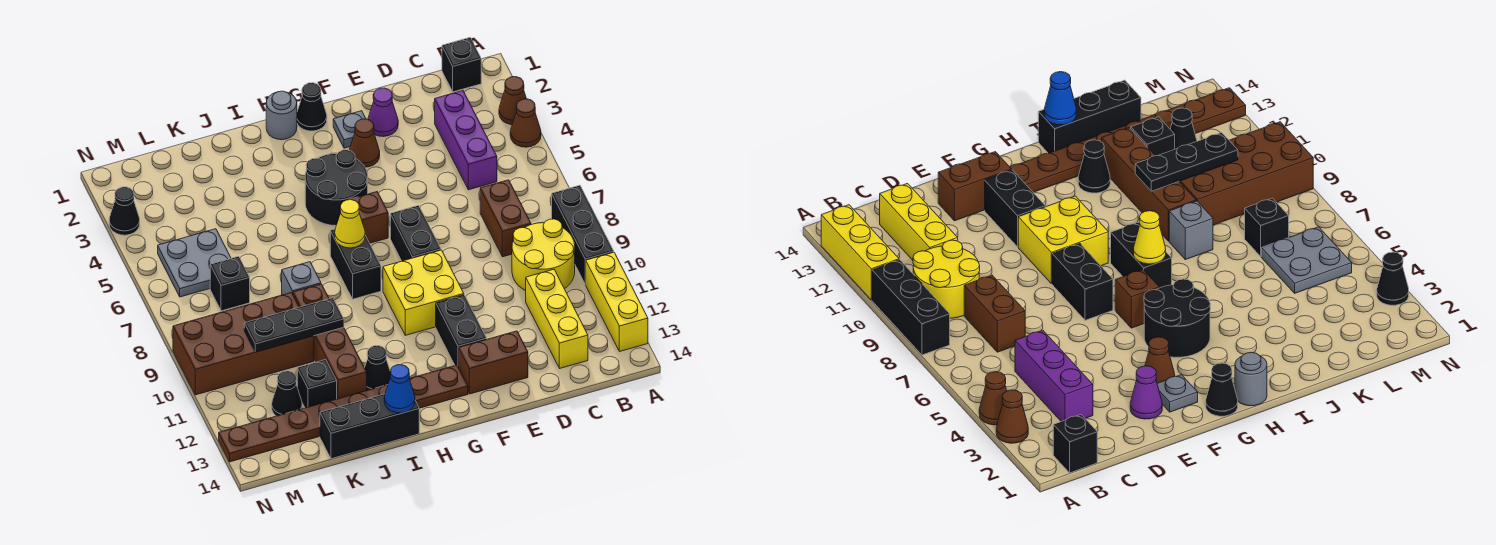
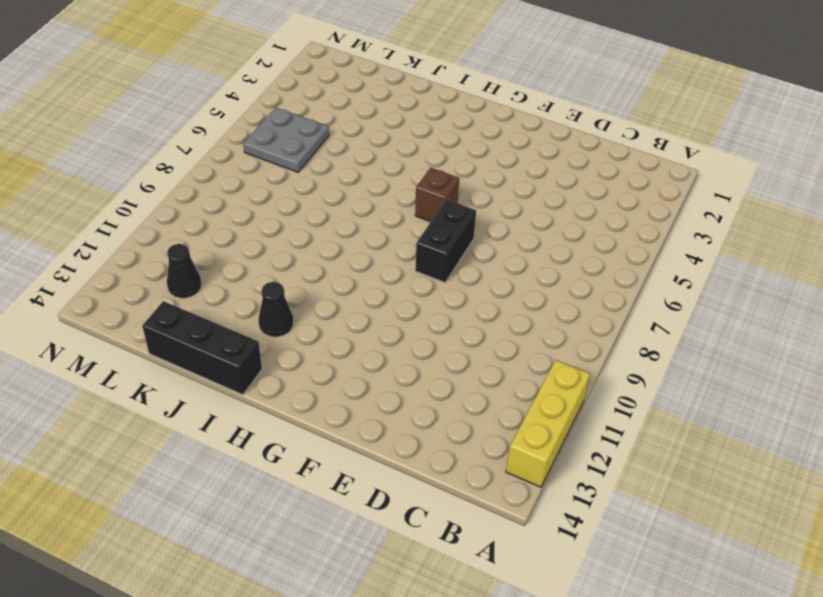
none -> brown 1x1 cone [499,77,526,125]
none -> brown 1x1 cone [510,99,541,147]
none -> black 1x3 brick [552,185,614,284]
none -> black 1x1 brick [442,38,481,92]

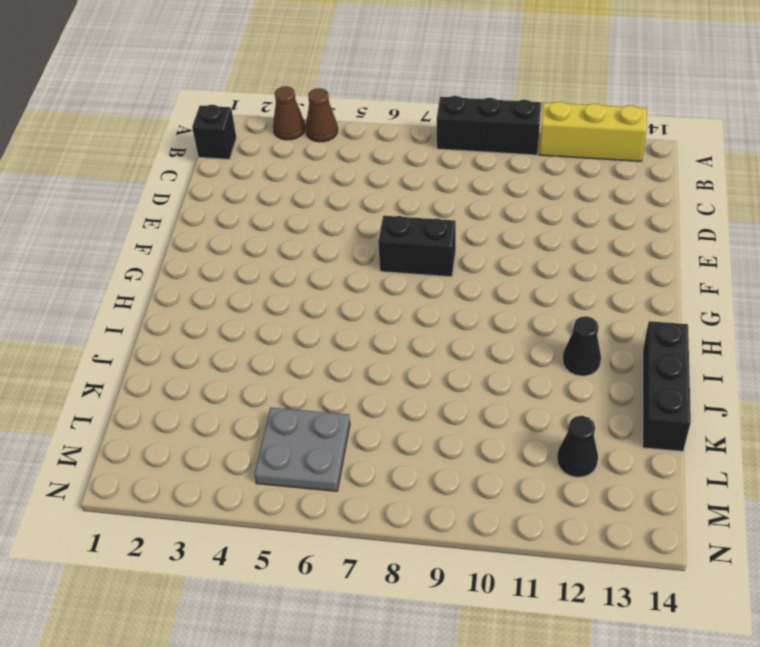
none -> yellow 2x2 round brick [512,219,575,291]
none -> purple 1x3 brick [435,91,497,190]
none -> brown 1x2 brick [480,180,531,257]
none -> yellow 1x3 brick [526,269,588,368]

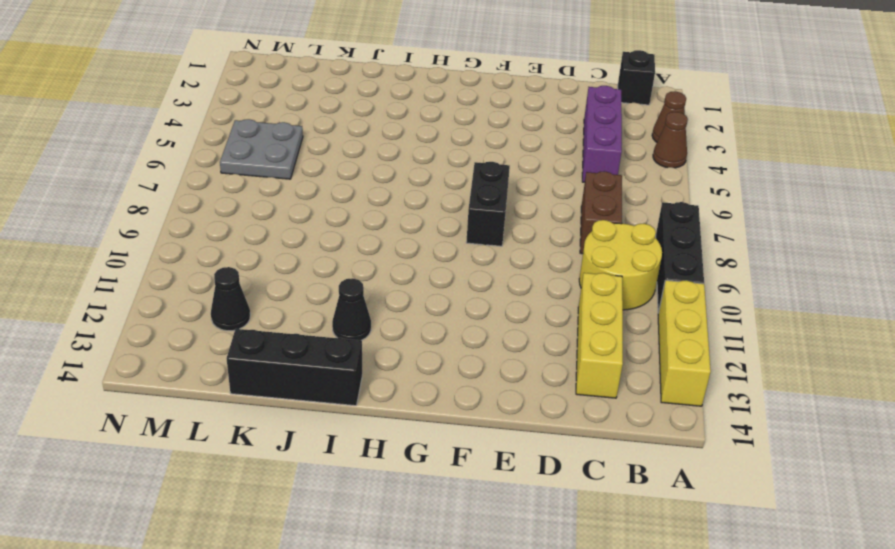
none -> purple 1x1 cone [368,88,398,137]
none -> brown 1x2 brick [459,331,528,394]
none -> grey 1x1 plate [333,111,366,148]
none -> brown 1x1 cone [349,119,380,167]

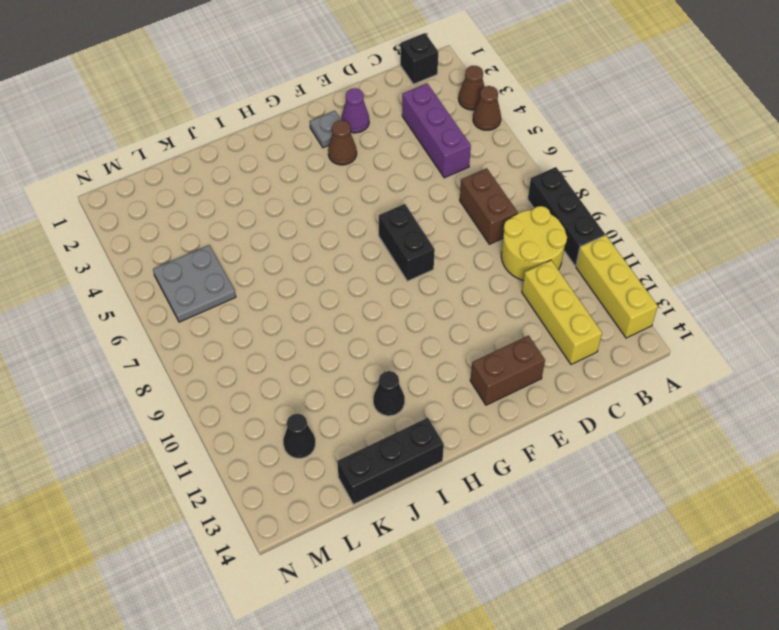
none -> yellow 2x2 brick [383,250,464,335]
none -> black 1x2 brick [436,295,487,367]
none -> black 1x1 cone [297,83,327,131]
none -> black 2x2 round brick [305,150,368,226]

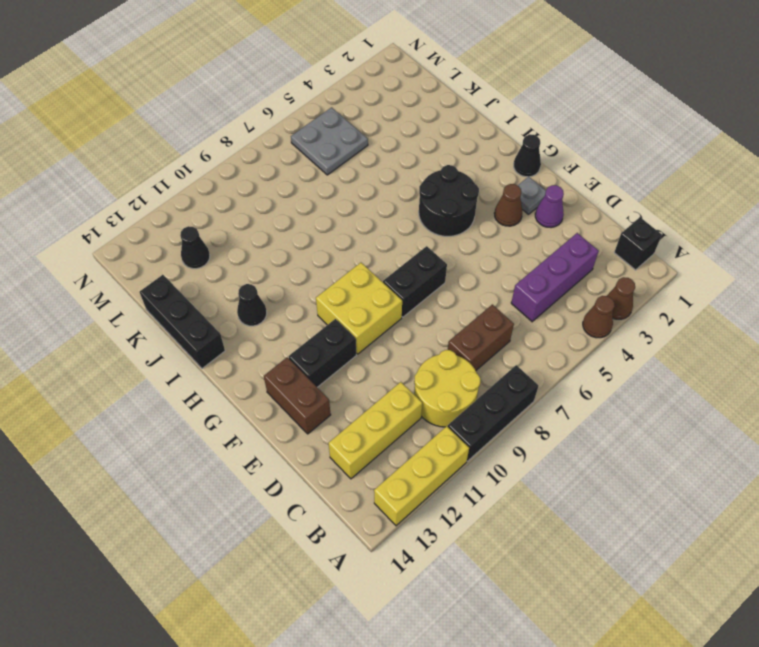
none -> brown 1x1 brick [349,192,388,243]
none -> brown 1x8 plate [219,365,468,462]
none -> grey 1x1 round brick [266,91,297,140]
none -> black 1x2 brick [330,229,381,299]

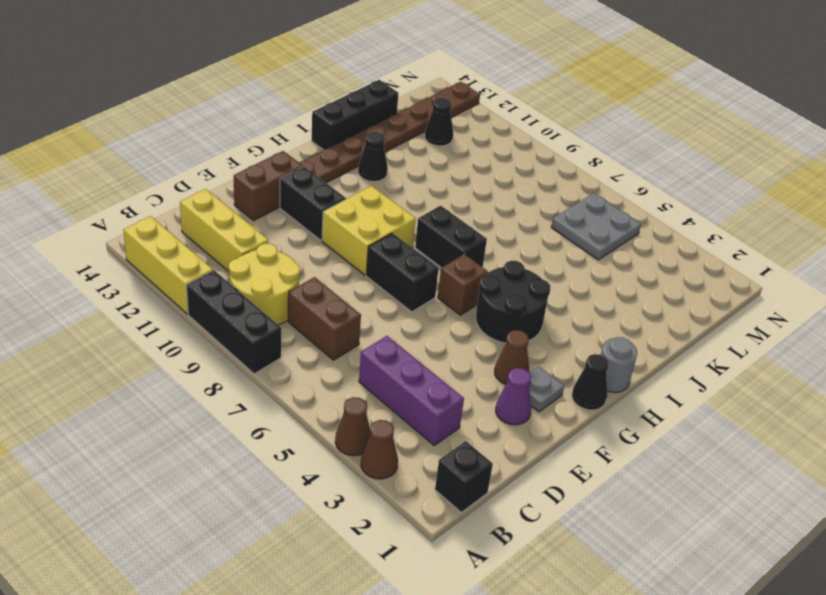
none -> grey 1x1 brick [282,262,321,295]
none -> brown 1x4 brick [293,284,367,399]
none -> brown 2x4 brick [173,293,314,395]
none -> black 1x1 brick [297,360,337,408]

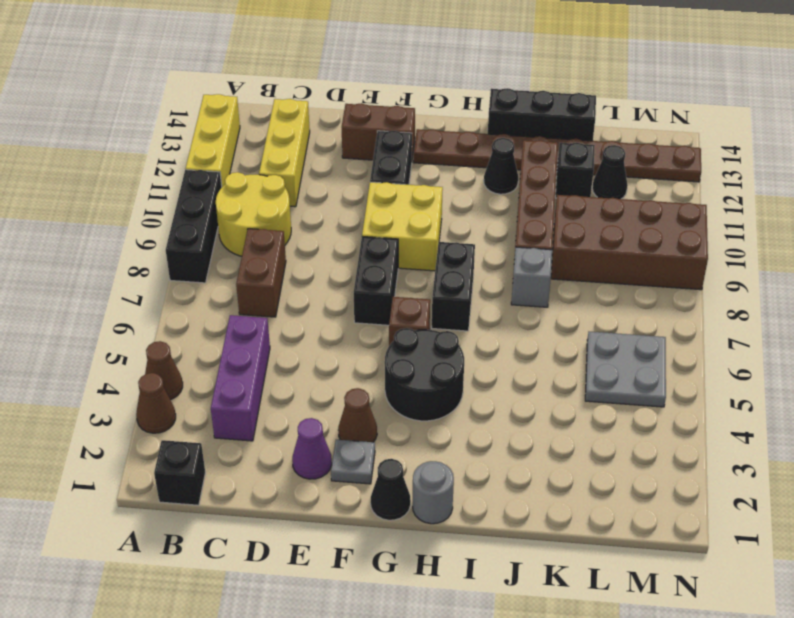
none -> black 1x1 brick [210,256,250,311]
none -> black 1x1 cone [109,187,140,235]
none -> yellow 1x1 cone [335,200,365,248]
none -> blue 1x1 cone [384,365,415,413]

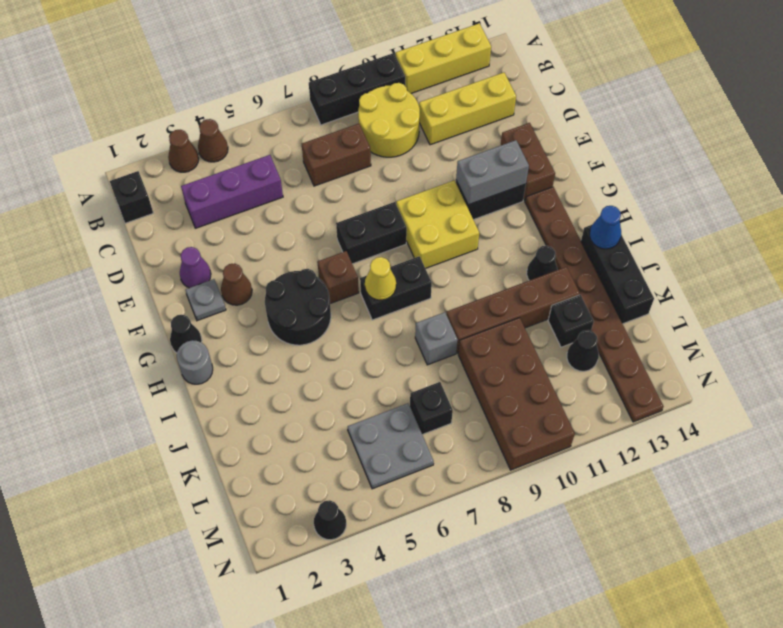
grey 1x2 brick [456,140,529,205] -> none
none -> black 1x3 plate [244,298,344,352]

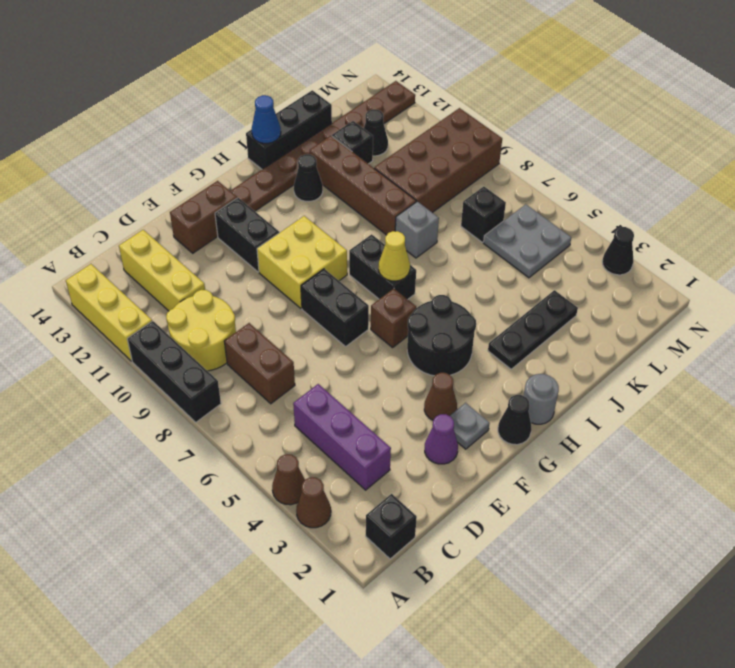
black 1x3 plate [488,290,578,369] -> black 1x3 plate moved to [244,298,344,352]

